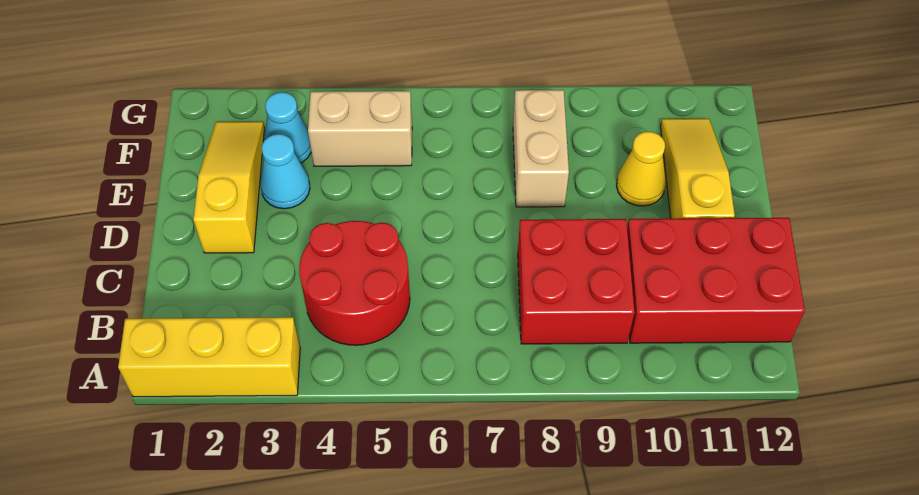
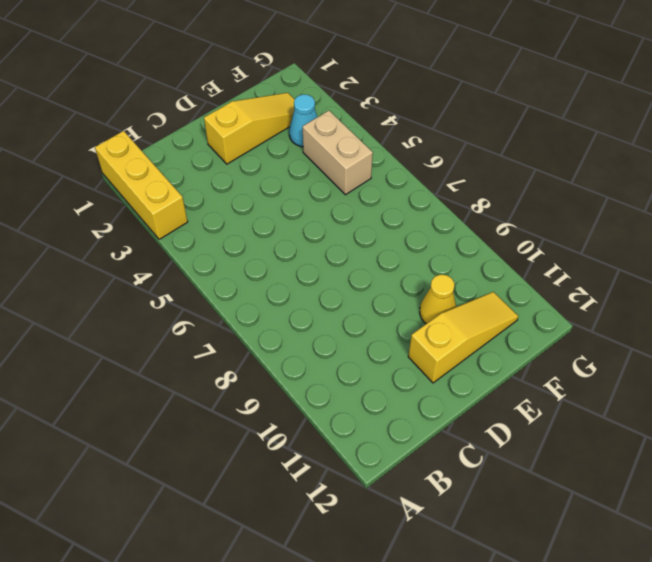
none -> red 2x2 round brick [299,221,410,345]
none -> red 2x2 brick [518,219,635,344]

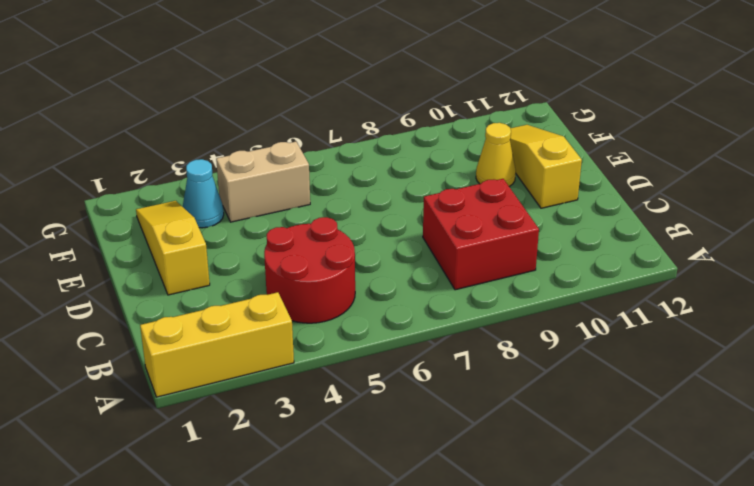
none -> red 2x3 brick [627,218,805,343]
none -> cyan 1x1 cone [260,134,310,209]

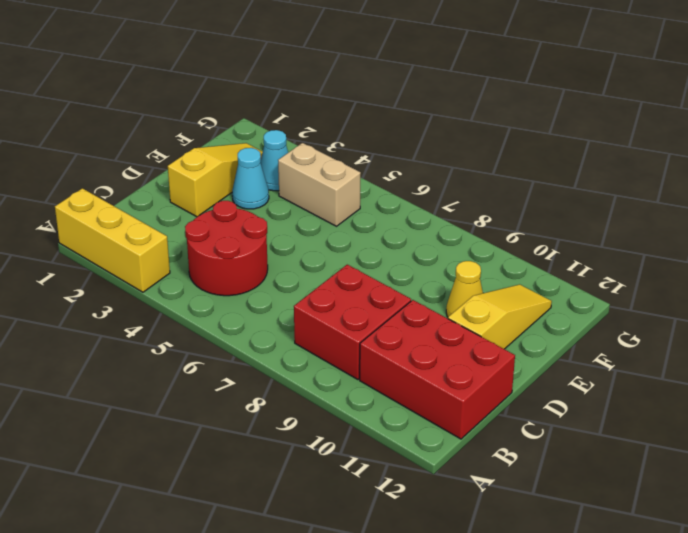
none -> tan 1x2 brick [513,90,569,207]

